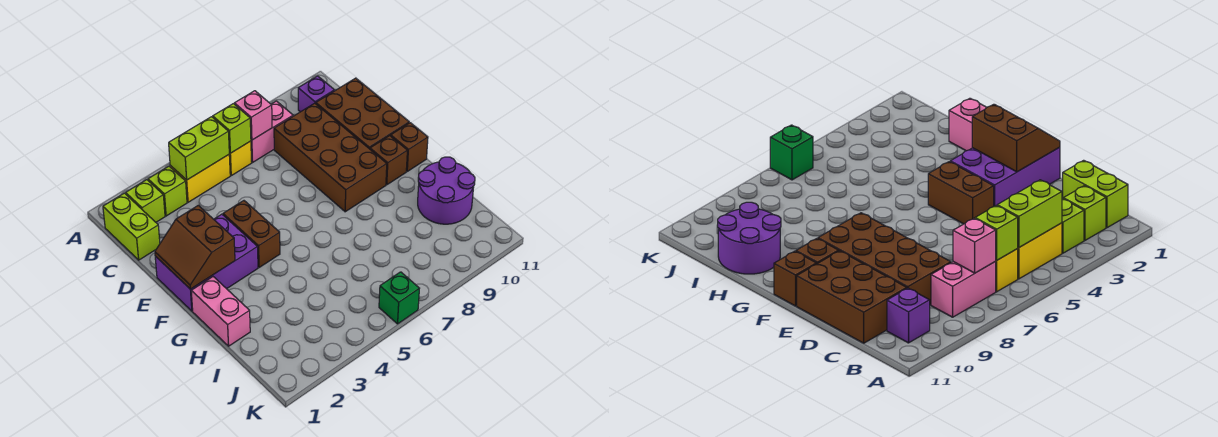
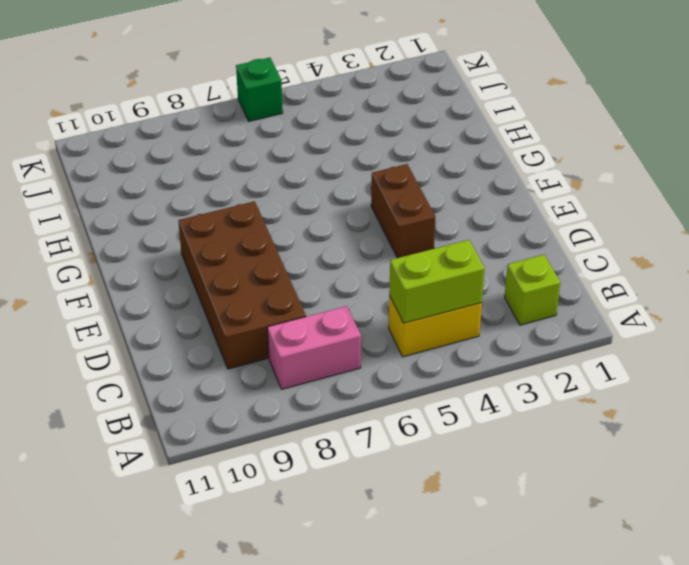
none -> lime 1x2 brick [103,193,160,260]
none -> lime 1x1 brick [148,166,187,216]
none -> yellow 1x1 brick [229,141,252,176]

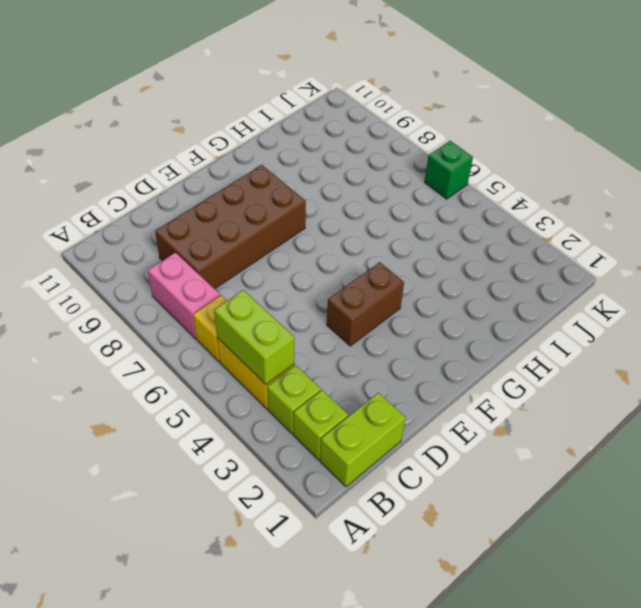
none -> purple 1x1 brick [298,76,334,112]
none -> brown 2x3 brick [316,78,409,149]
none -> purple 2x3 brick [155,214,258,311]

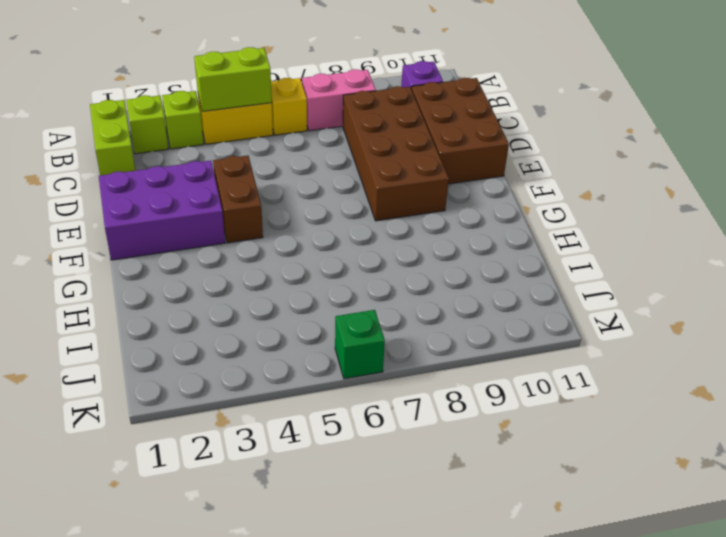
none -> brown 1x1 brick [370,136,407,185]
none -> brown 1x1 brick [391,123,428,171]
none -> pink 1x2 brick [191,277,250,346]

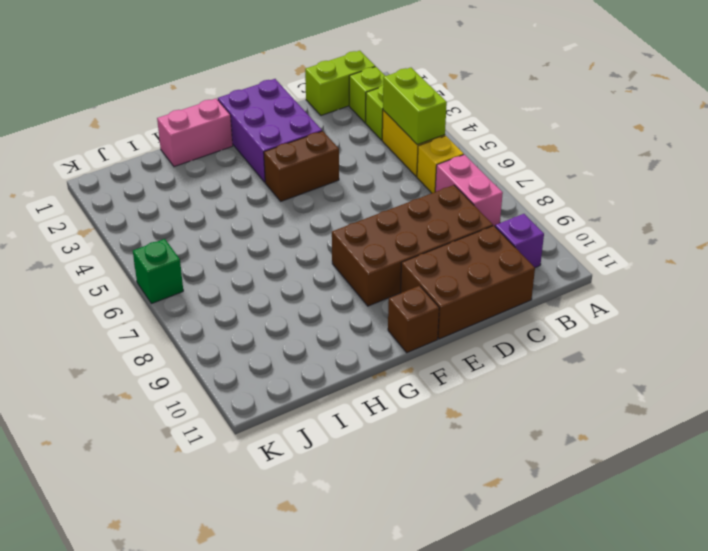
none -> brown 1x1 brick [370,136,407,185]
none -> purple 2x2 round brick [418,157,475,224]
none -> lime 1x1 brick [213,104,251,153]

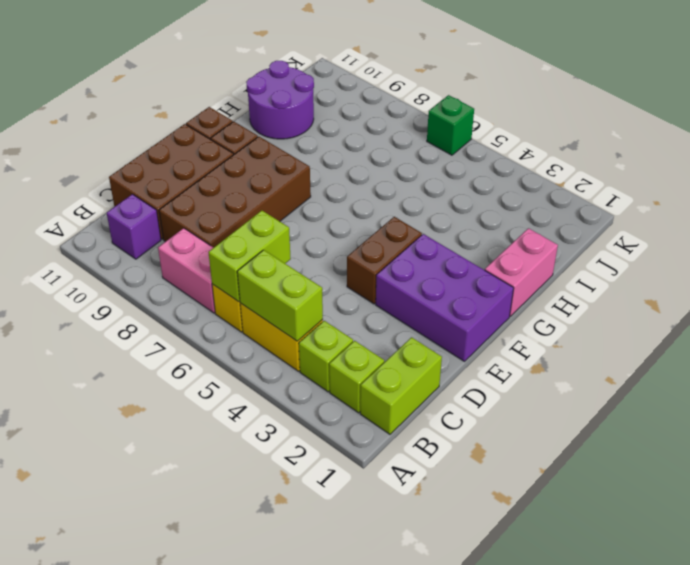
lime 1x2 brick [208,210,291,302] -> lime 1x1 brick [213,104,251,153]
none -> pink 1x1 brick [234,91,272,140]
none -> brown 2x2 slope [155,205,235,289]

